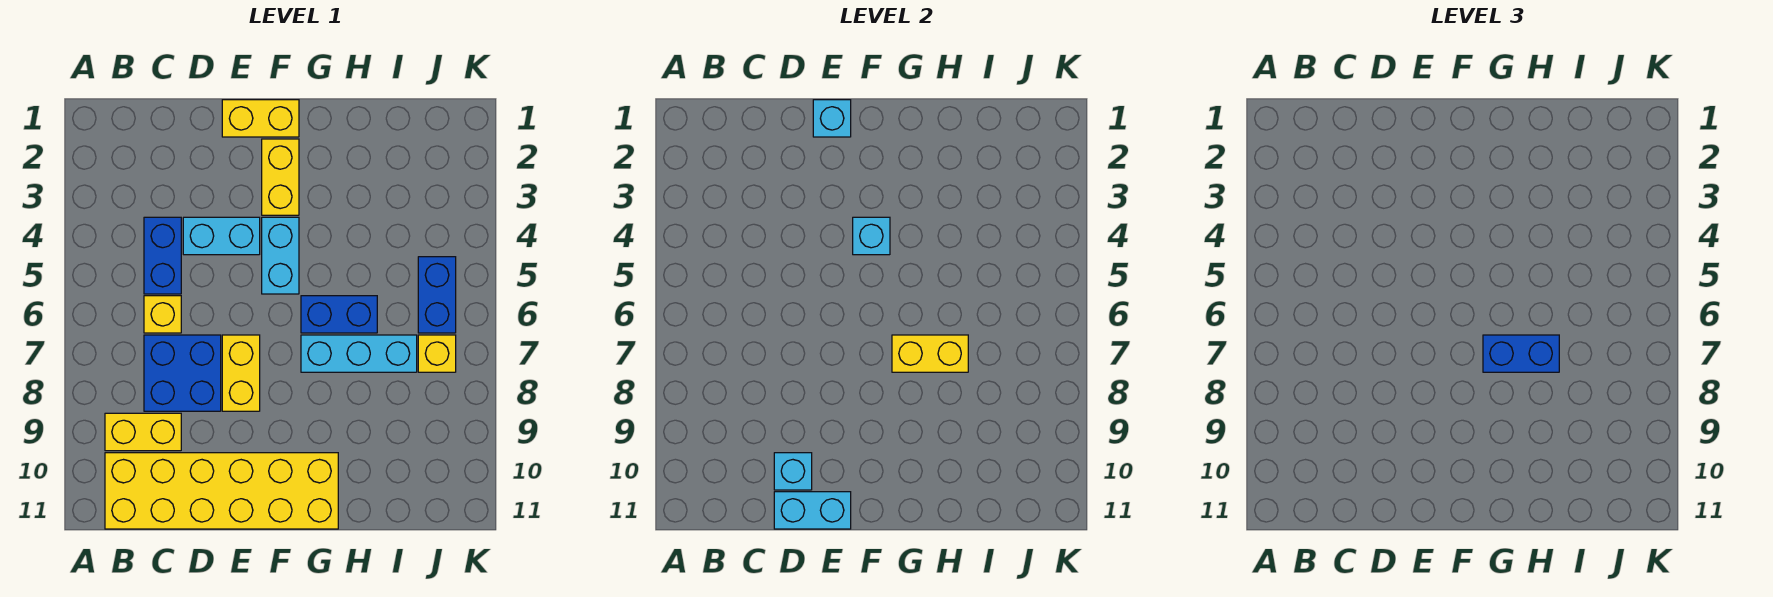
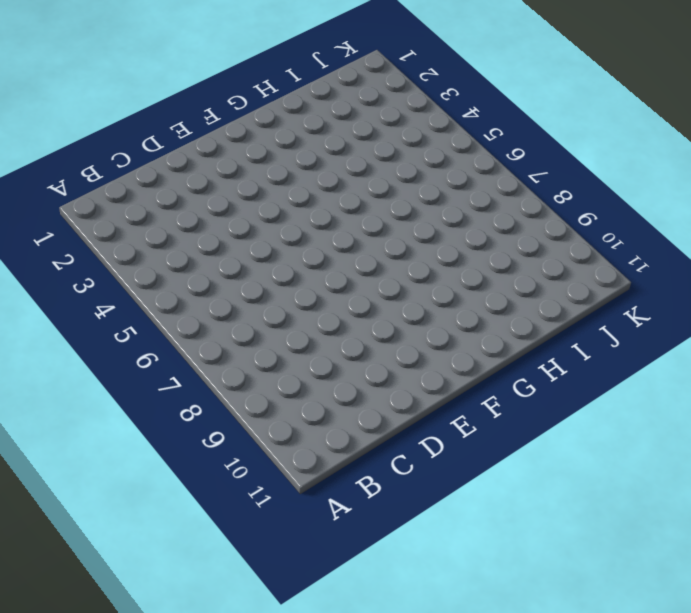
none -> yellow 1x2 brick [105,413,181,451]
none -> yellow 2x6 brick [105,453,338,529]
none -> blue 1x2 brick [144,217,181,294]

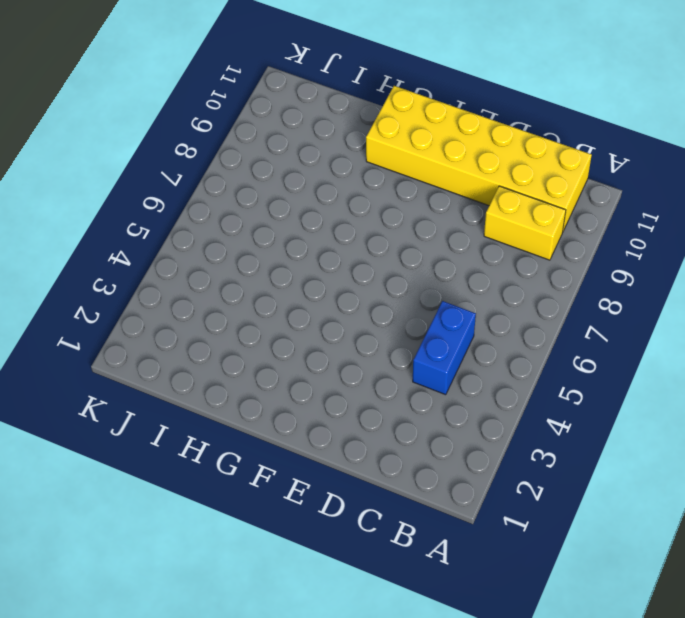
none -> yellow 1x1 brick [144,296,181,333]
none -> blue 2x2 brick [144,335,221,411]
none -> cyan 1x2 brick [183,217,260,255]

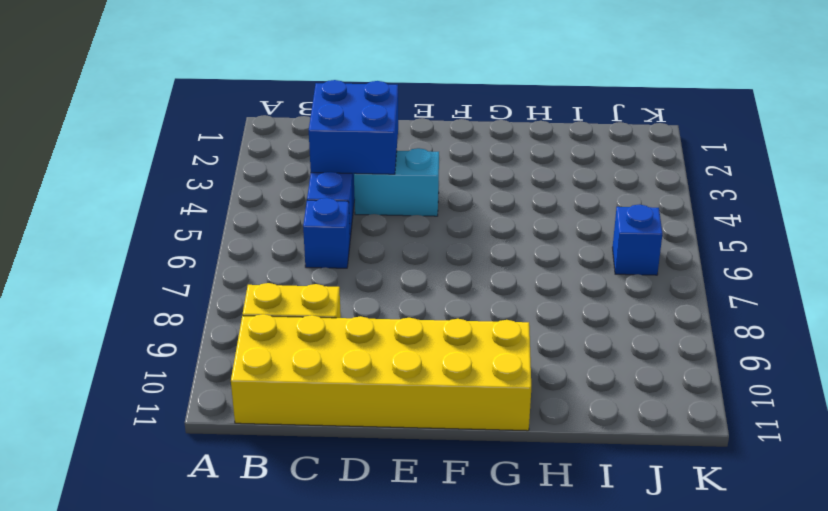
blue 2x2 brick [309,80,398,174] -> blue 2x2 brick moved to [144,335,221,411]
blue 1x1 brick [303,198,350,268] -> yellow 1x1 brick [144,296,181,333]
blue 1x1 brick [613,205,663,275] -> blue 1x2 brick [418,257,456,333]
none -> yellow 1x2 brick [222,100,299,137]
none -> yellow 1x2 brick [222,335,260,411]
none -> yellow 1x2 brick [262,139,299,215]

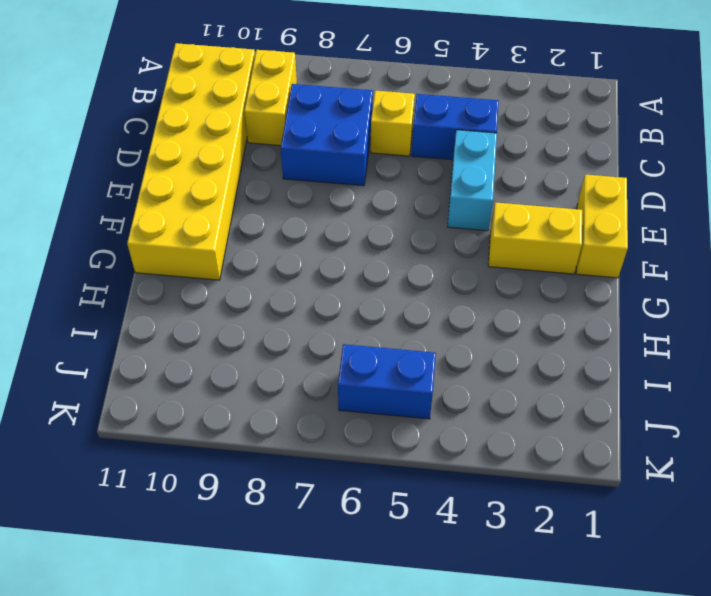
none -> yellow 1x2 brick [222,335,260,411]
none -> cyan 1x2 brick [262,217,299,294]
none -> blue 1x2 brick [301,296,377,333]

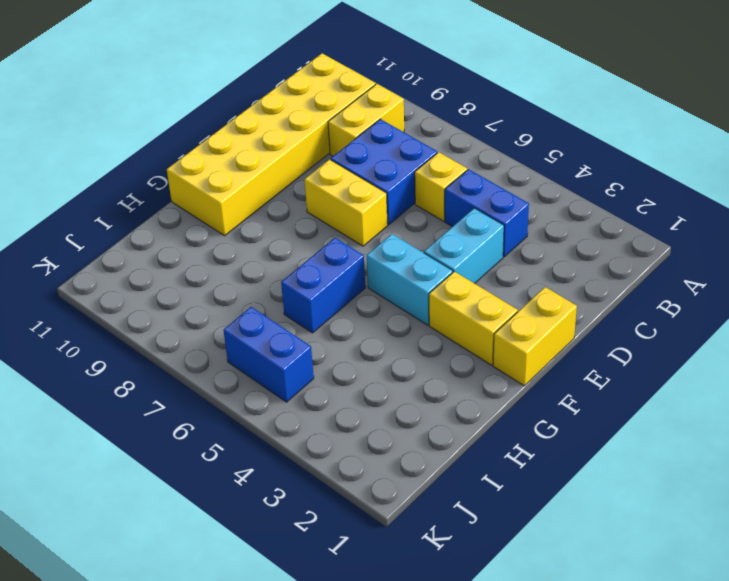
none -> cyan 1x3 brick [301,335,417,372]
none -> yellow 1x1 brick [418,335,456,372]
none -> cyan 1x1 brick [774,453,812,490]

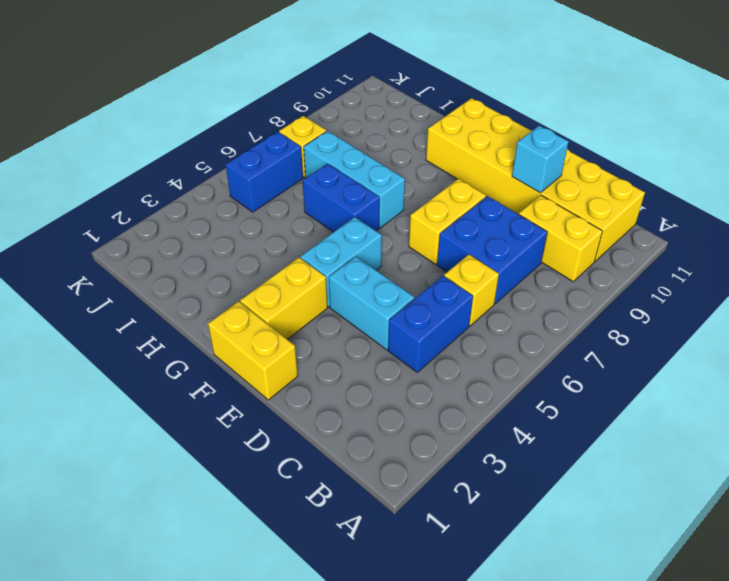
none -> cyan 1x2 brick [774,492,851,529]
none -> cyan 1x1 brick [813,100,851,137]
none -> cyan 1x1 brick [853,217,890,255]

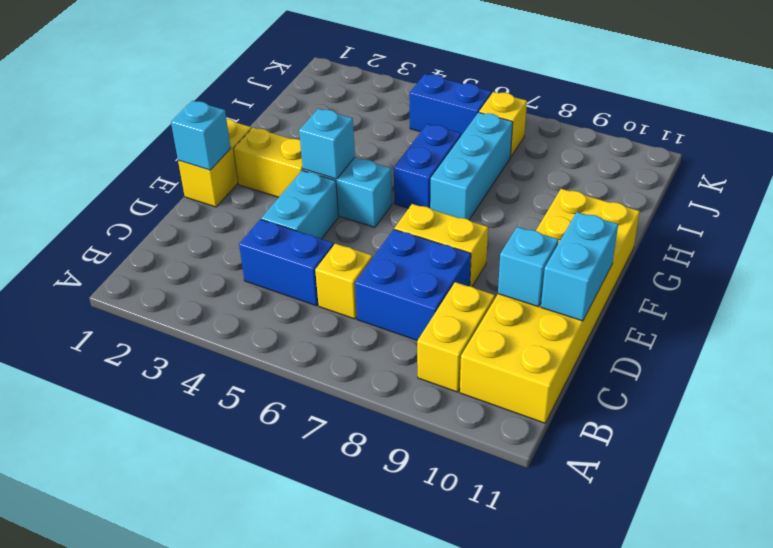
none -> yellow 1x2 brick [892,335,968,372]
none -> blue 1x2 brick [1483,335,1559,372]

